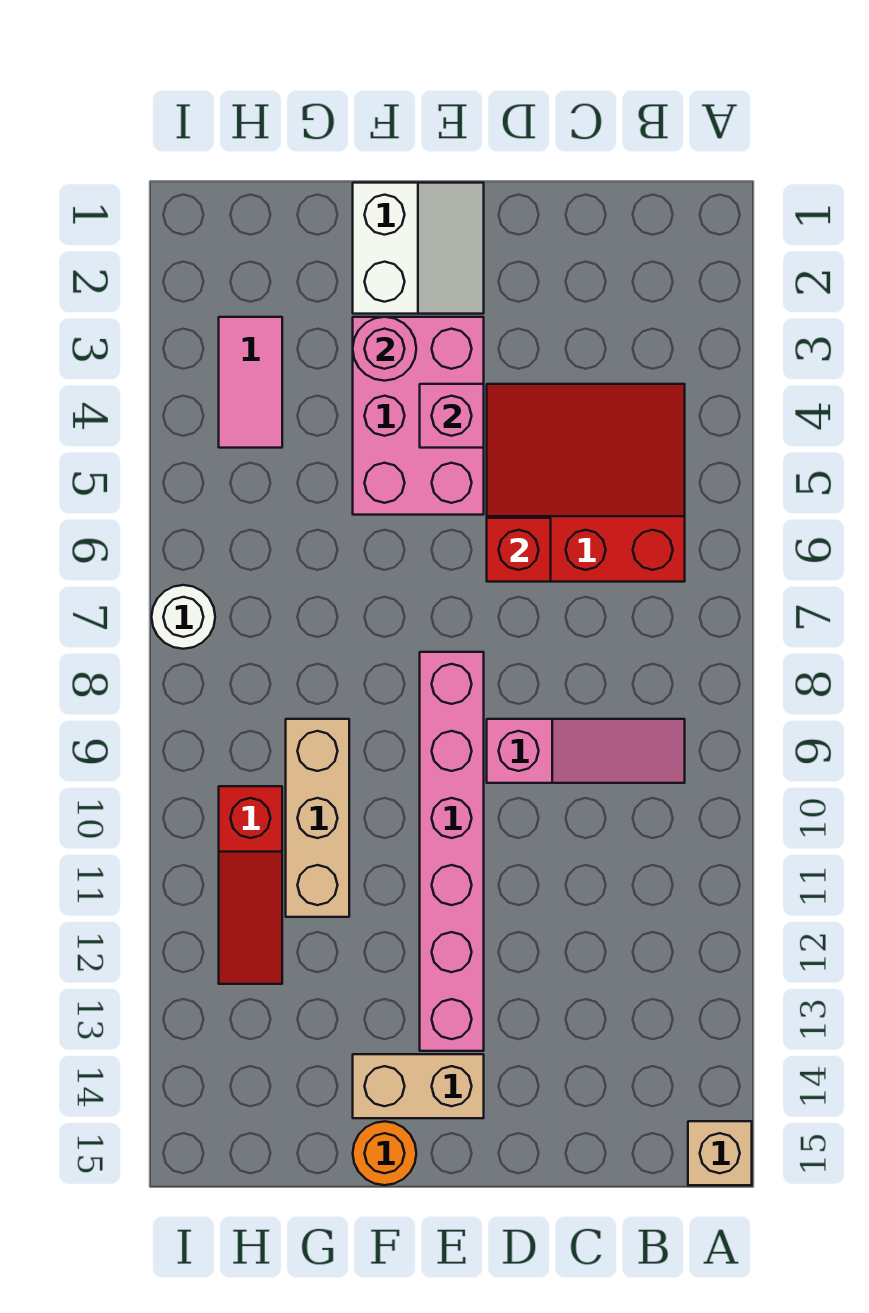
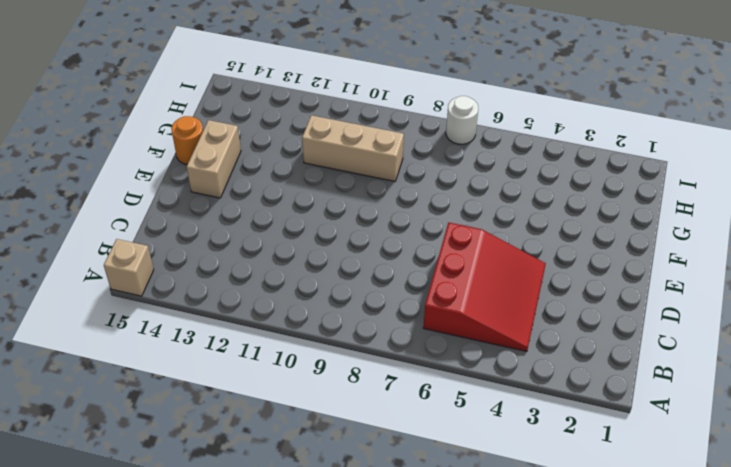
none -> pink 1x3 slope [487,719,685,783]
none -> white 2x2 slope [353,183,484,314]
none -> pink 2x3 brick [353,317,484,515]

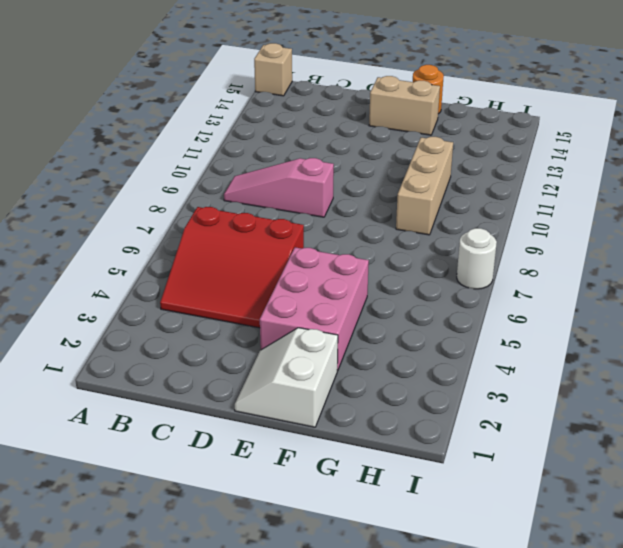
none -> pink 1x6 brick [420,652,484,1051]
none -> pink 1x2 tile [219,317,282,448]
none -> red 1x3 slope [219,786,282,984]

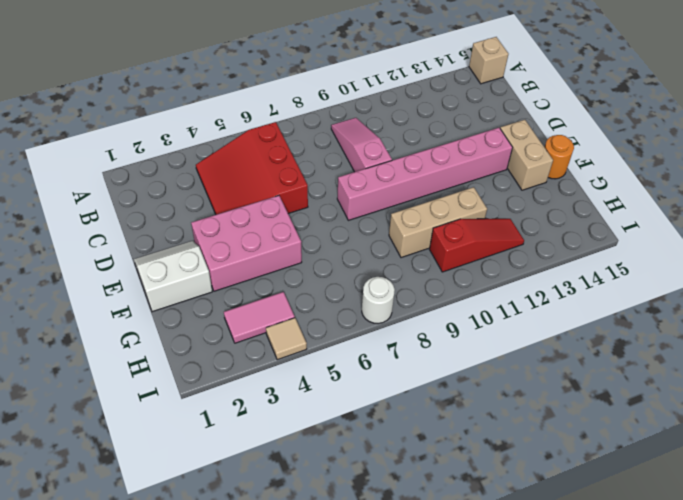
tan 1x1 tile [266,318,307,360] -> none
none -> red 1x1 brick [487,518,551,582]
none -> pink 1x1 brick [420,384,484,448]
none -> pink 1x1 round brick [353,317,416,381]

